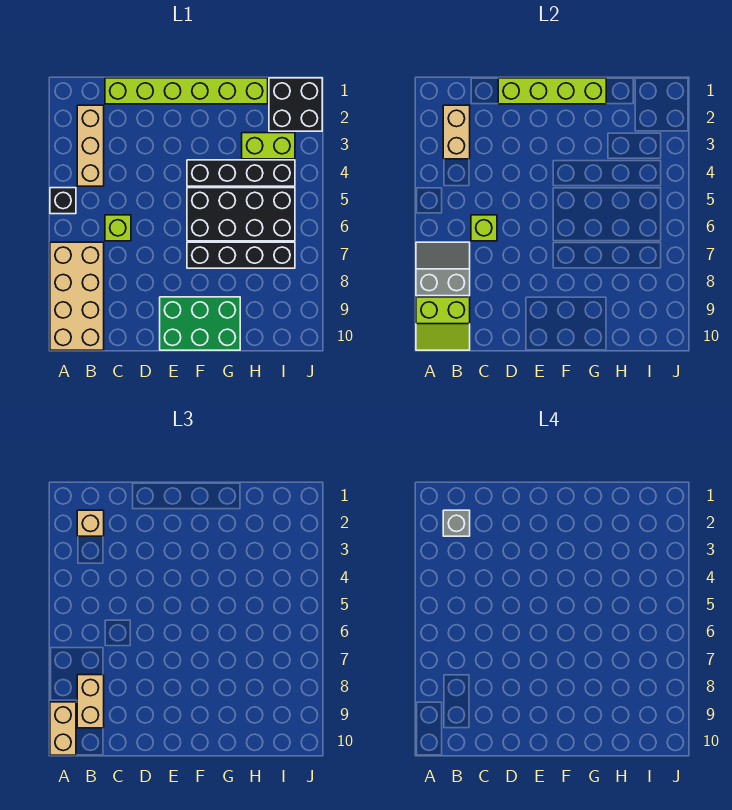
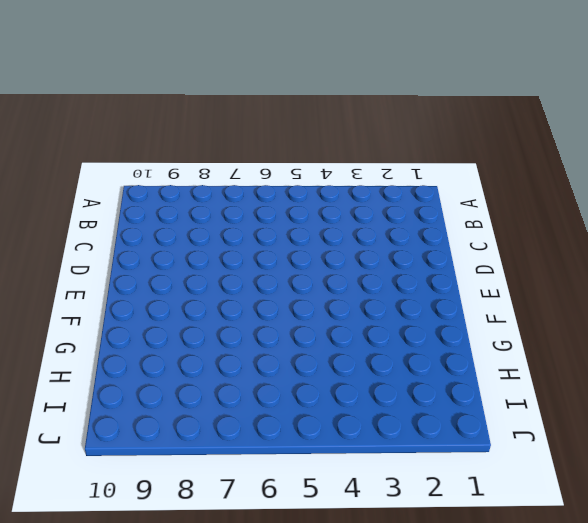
none -> black 1x1 brick [50,188,76,214]
none -> tan 2x4 brick [50,242,104,350]
none -> tan 1x3 brick [77,105,104,186]

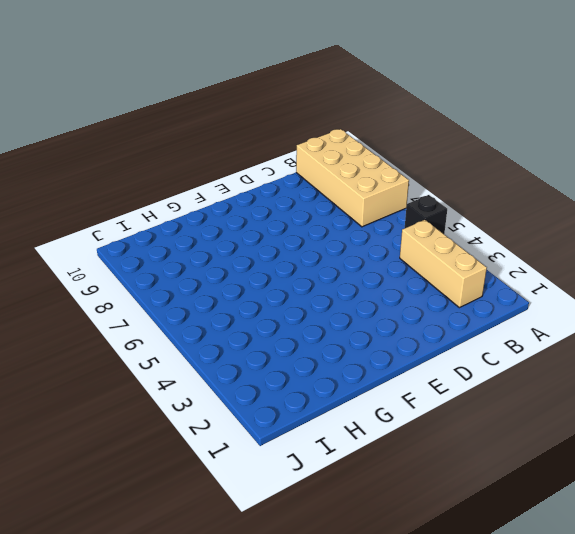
none -> lime 1x6 brick [105,78,268,104]
none -> lime 1x1 brick [105,215,131,241]
none -> green 2x3 brick [160,297,240,350]

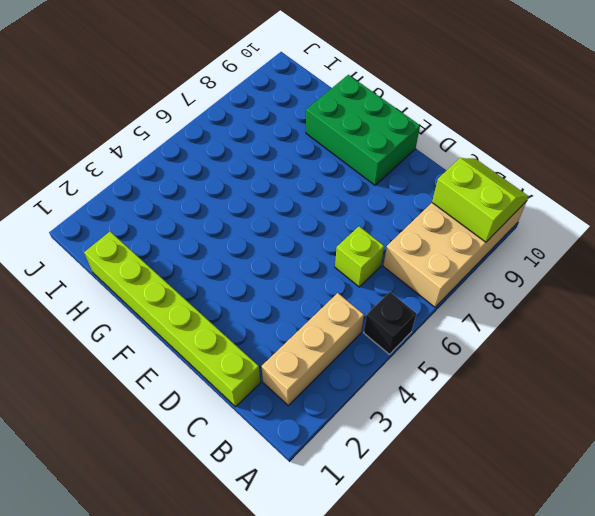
none -> black 1x4 brick [187,160,295,186]
none -> black 2x4 brick [187,188,295,241]
none -> black 1x4 brick [187,242,295,268]

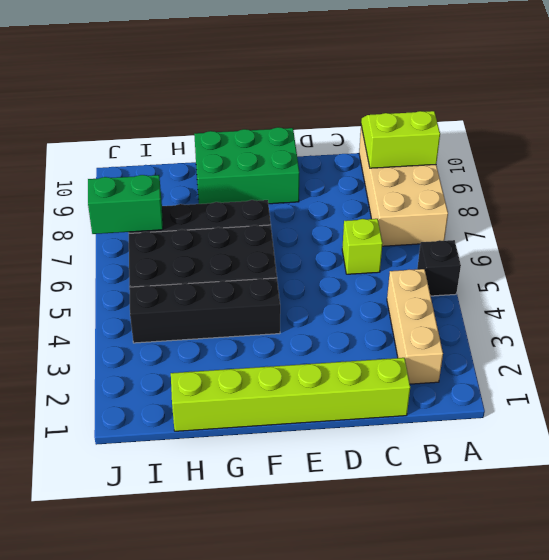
green 1x2 brick [88,175,163,234] -> none
none -> lime 1x2 brick [242,133,295,159]
none -> black 2x2 brick [269,78,322,131]
none -> grey 2x2 slope [416,242,470,296]

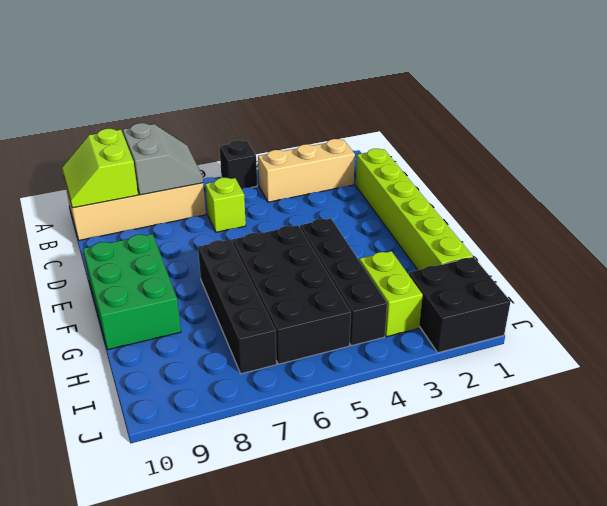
none -> tan 1x2 brick [443,105,470,159]
none -> lime 1x1 brick [471,215,497,241]
none -> lime 1x4 brick [498,78,606,104]

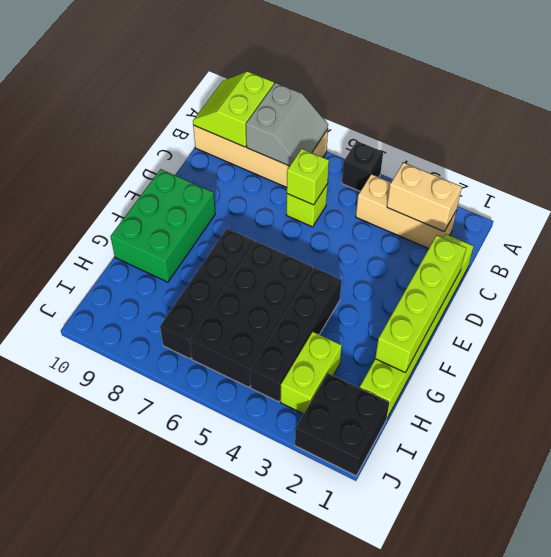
none -> tan 1x2 brick [50,702,76,755]
none -> tan 1x1 brick [77,510,104,536]
none -> tan 1x2 brick [77,675,104,728]

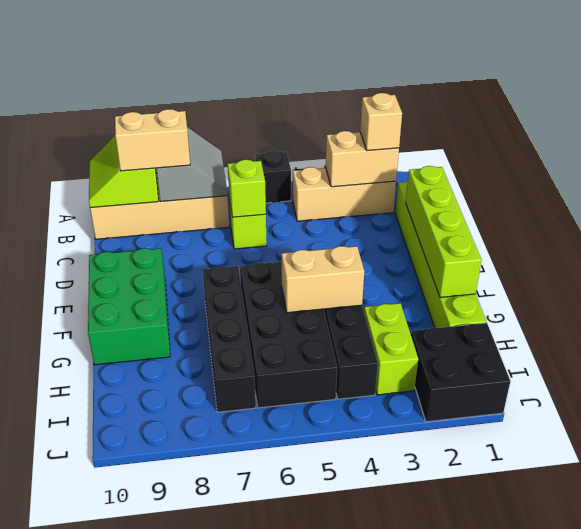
tan 1x2 brick [282,246,364,313] -> tan 1x2 brick moved to [50,702,76,755]
none -> grey 1x1 brick [443,510,470,536]

